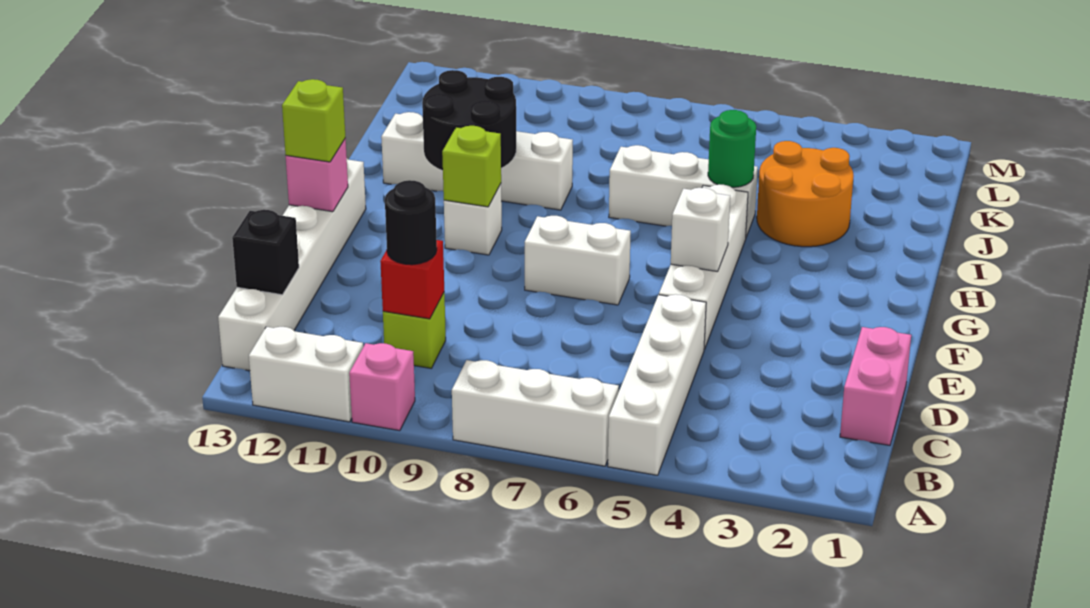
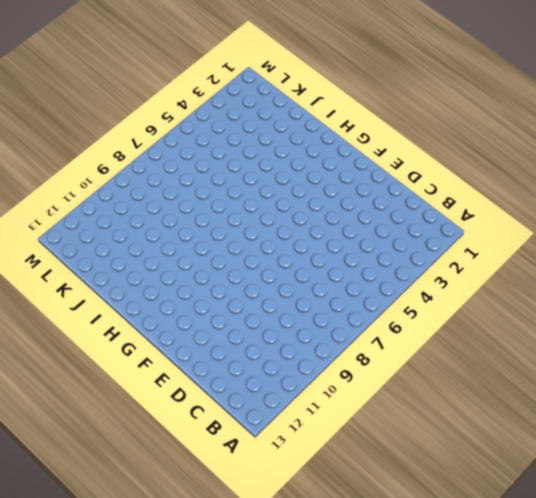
none -> white 1x4 brick [608,294,706,475]
none -> white 1x3 brick [452,360,619,466]
none -> pink 1x1 brick [349,343,415,431]

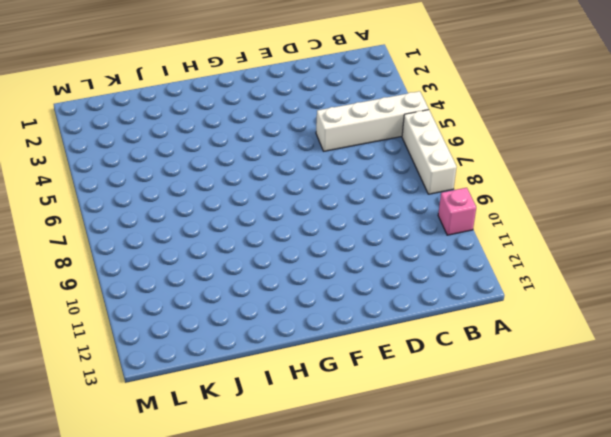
none -> white 1x2 brick [249,327,363,422]
none -> white 1x6 brick [218,159,366,371]
none -> pink 1x2 brick [840,327,911,445]

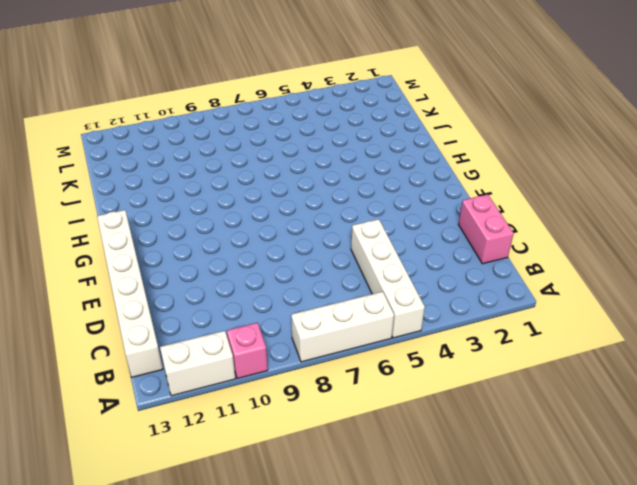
none -> lime 1x1 brick [383,293,446,368]
none -> white 1x4 brick [659,185,748,349]
none -> white 1x2 brick [525,216,631,305]

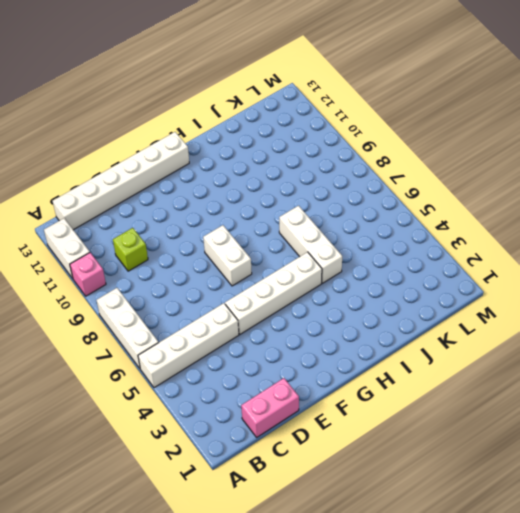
none -> white 1x1 brick [444,184,502,255]
none -> orange 2x2 round brick [757,141,854,247]
none -> white 1x4 brick [381,112,573,210]

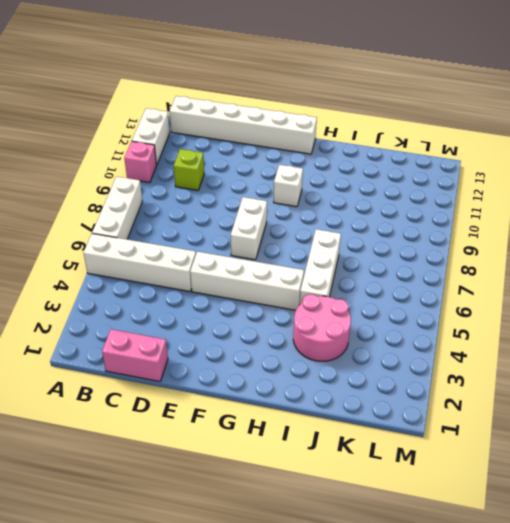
pink 2x2 round brick [293,294,351,361] -> orange 2x2 round brick [757,141,854,247]
none -> white 1x4 brick [381,112,573,210]
none -> red 1x1 brick [380,240,444,319]
none -> black 1x1 brick [232,210,299,295]

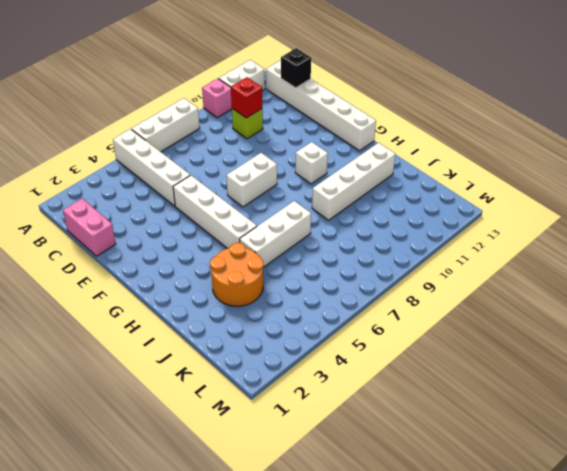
none -> white 1x1 brick [671,188,730,272]
none -> pink 1x1 brick [286,138,348,212]
none -> lime 1x1 brick [442,126,501,207]

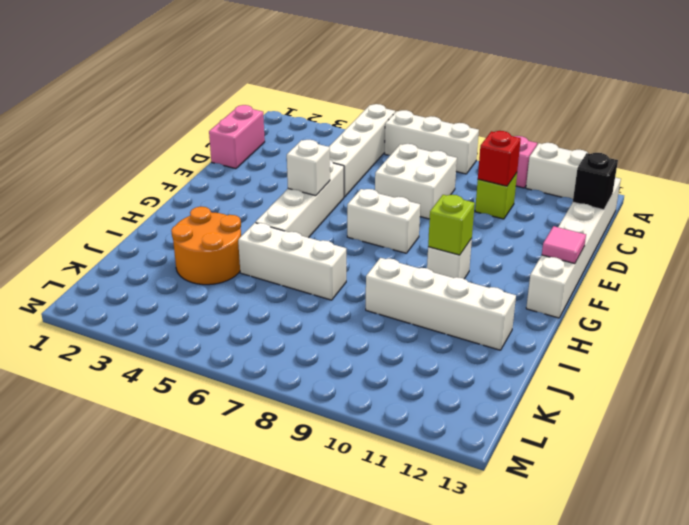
white 2x2 brick [375,144,457,219] -> none
pink 1x1 tile [542,226,586,264] -> pink 1x1 brick [286,138,348,212]
none -> black 2x2 round brick [422,70,516,170]
none -> green 1x1 round brick [708,110,756,187]
none -> black 1x1 round brick [385,180,437,265]

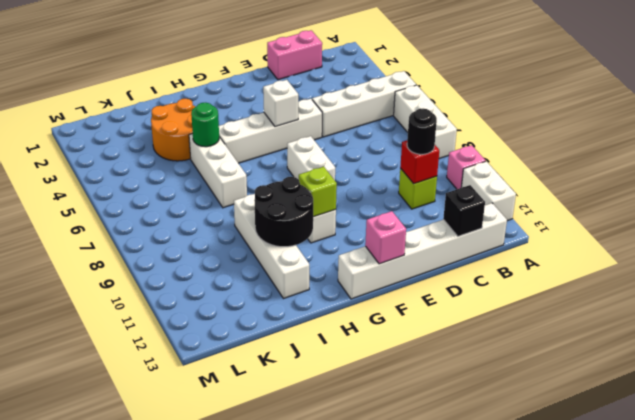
none -> lime 1x1 brick [282,79,346,162]

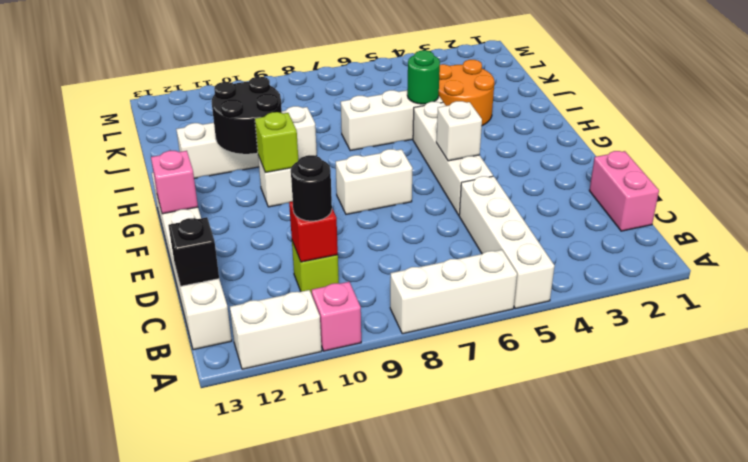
none -> lime 1x1 brick [282,79,346,162]

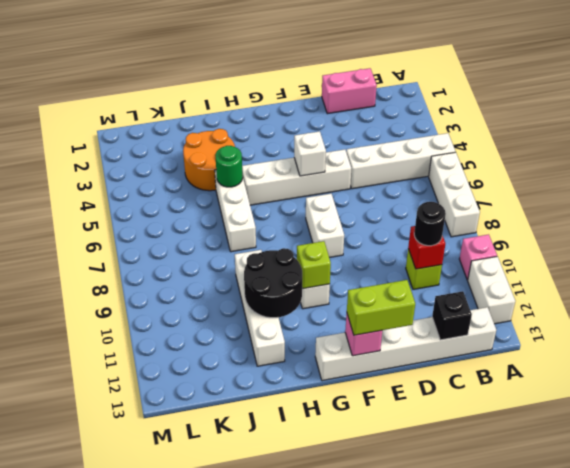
lime 1x2 brick [347,280,415,335] -> lime 1x1 brick [282,79,346,162]

